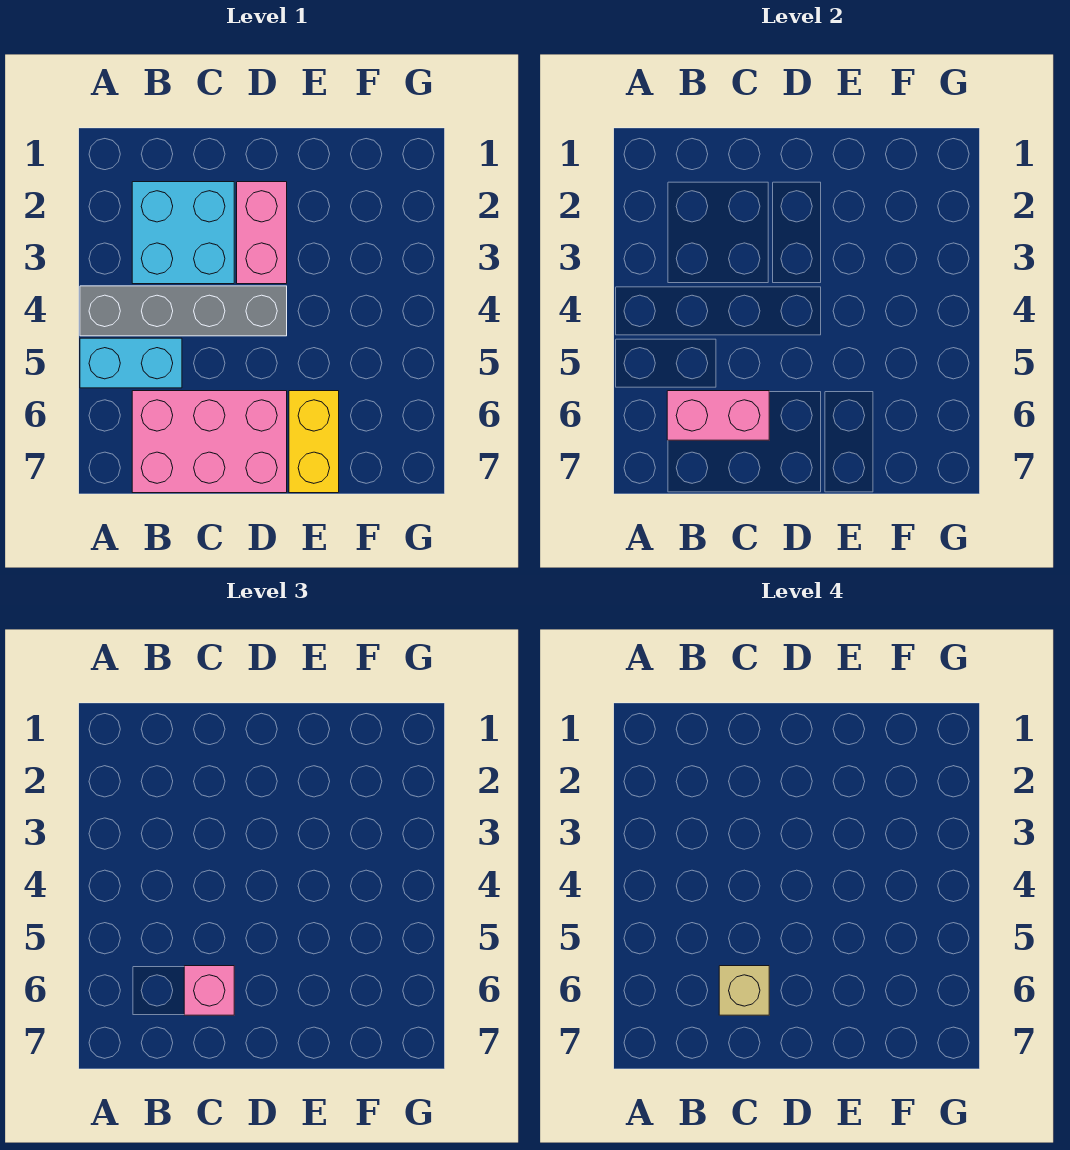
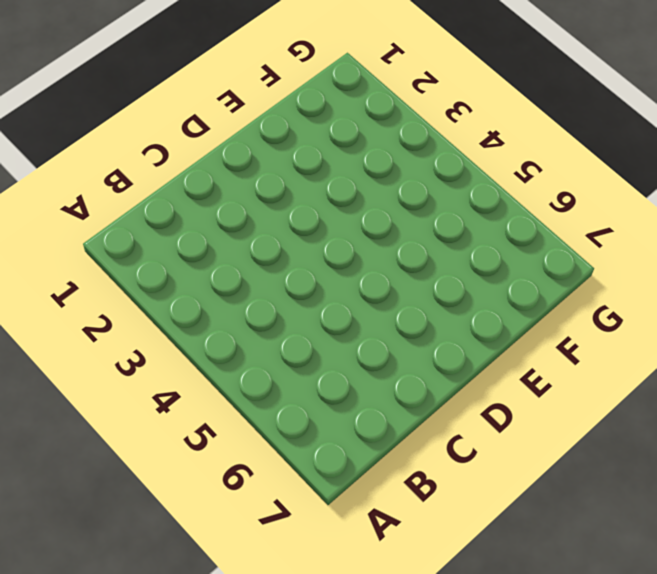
none -> grey 1x4 brick [80,286,287,336]
none -> cyan 1x2 brick [80,338,182,388]

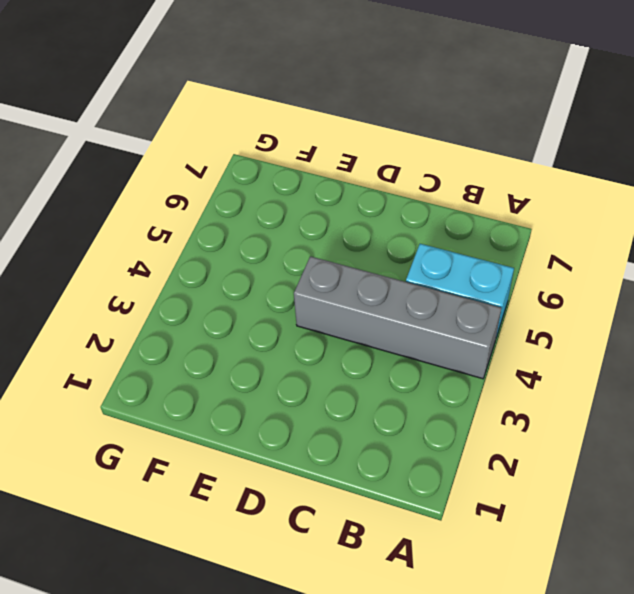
none -> cyan 2x2 brick [132,182,234,284]
none -> pink 2x3 brick [132,391,287,493]

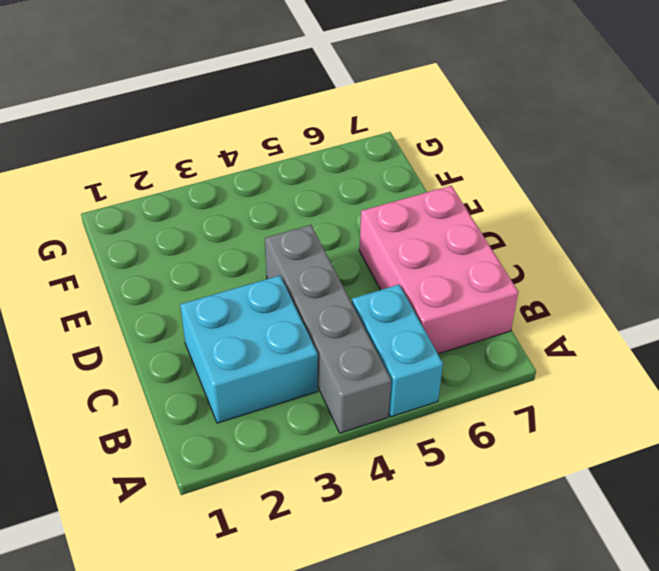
none -> pink 1x2 brick [237,182,287,284]
none -> yellow 1x2 brick [289,391,339,493]

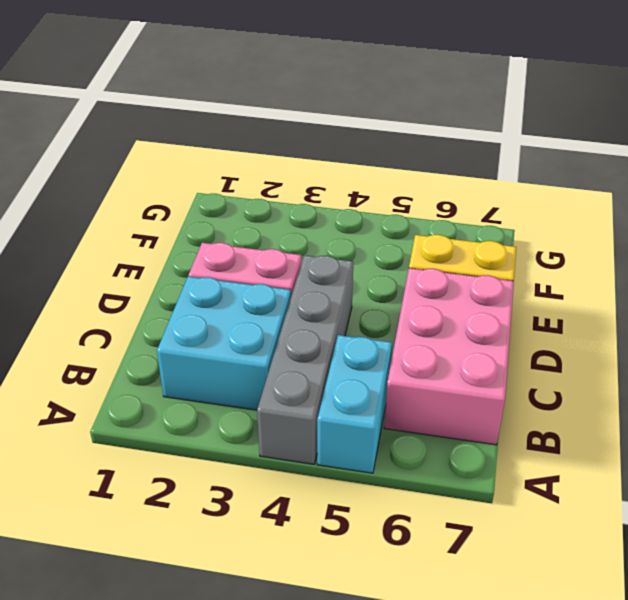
none -> pink 1x2 brick [667,391,769,440]
none -> pink 1x1 brick [184,966,234,1015]

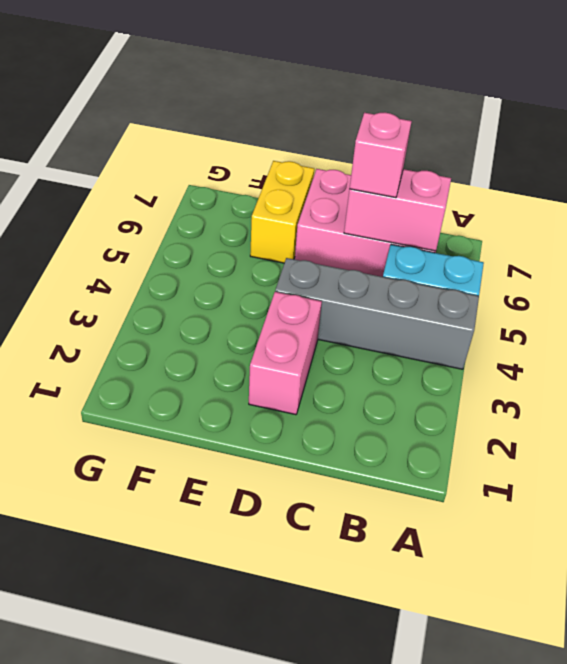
none -> cyan 2x2 brick [132,182,234,284]
none -> tan 1x1 brick [719,966,769,1015]

